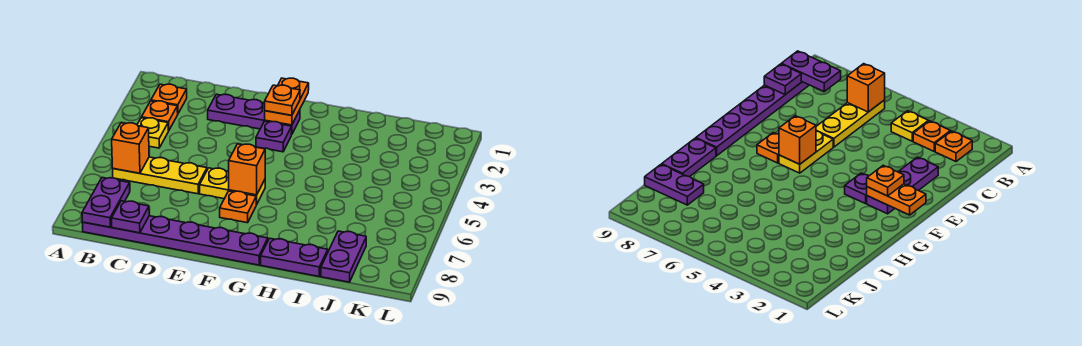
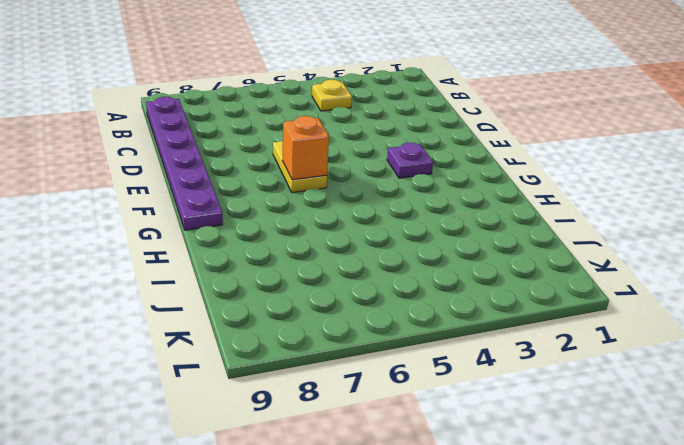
none -> orange 1x1 plate [151,84,187,113]
none -> orange 1x1 plate [142,101,178,131]
none -> yellow 1x3 plate [113,157,207,194]

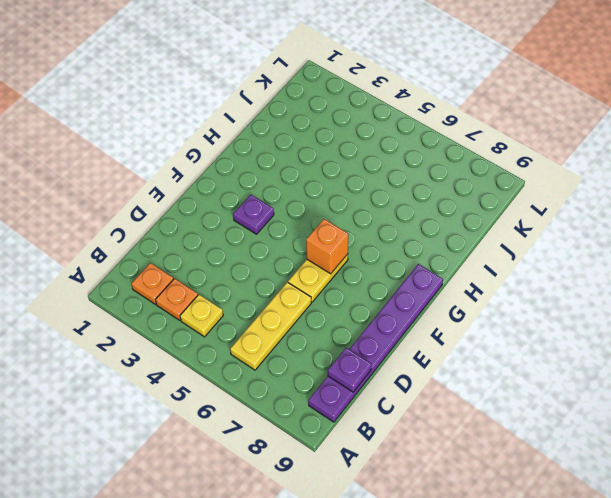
none -> purple 1x3 plate [208,94,300,135]
none -> orange 1x1 plate [220,191,257,223]
none -> purple 1x2 plate [261,238,328,276]

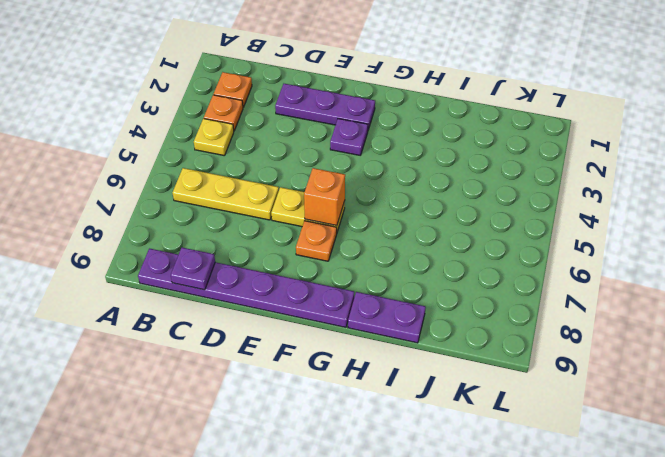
none -> purple 1x2 plate [321,231,366,282]
none -> orange 1x1 brick [112,123,149,173]
none -> purple 1x2 plate [82,178,130,227]

